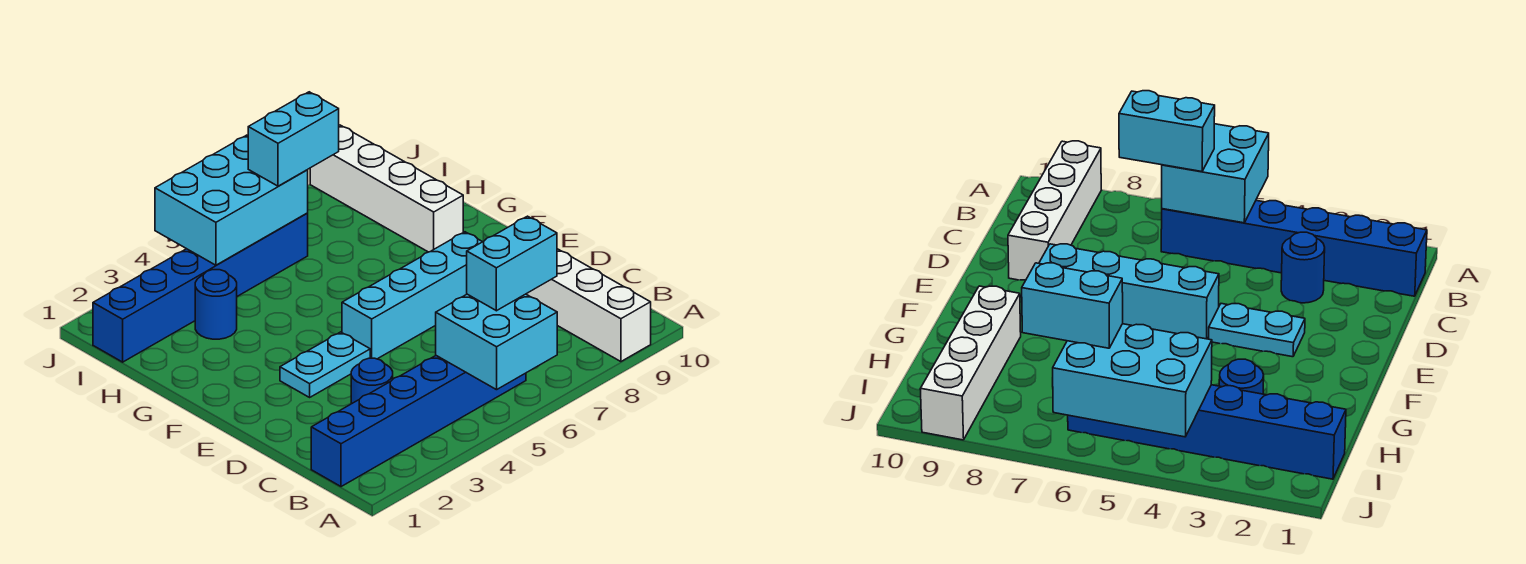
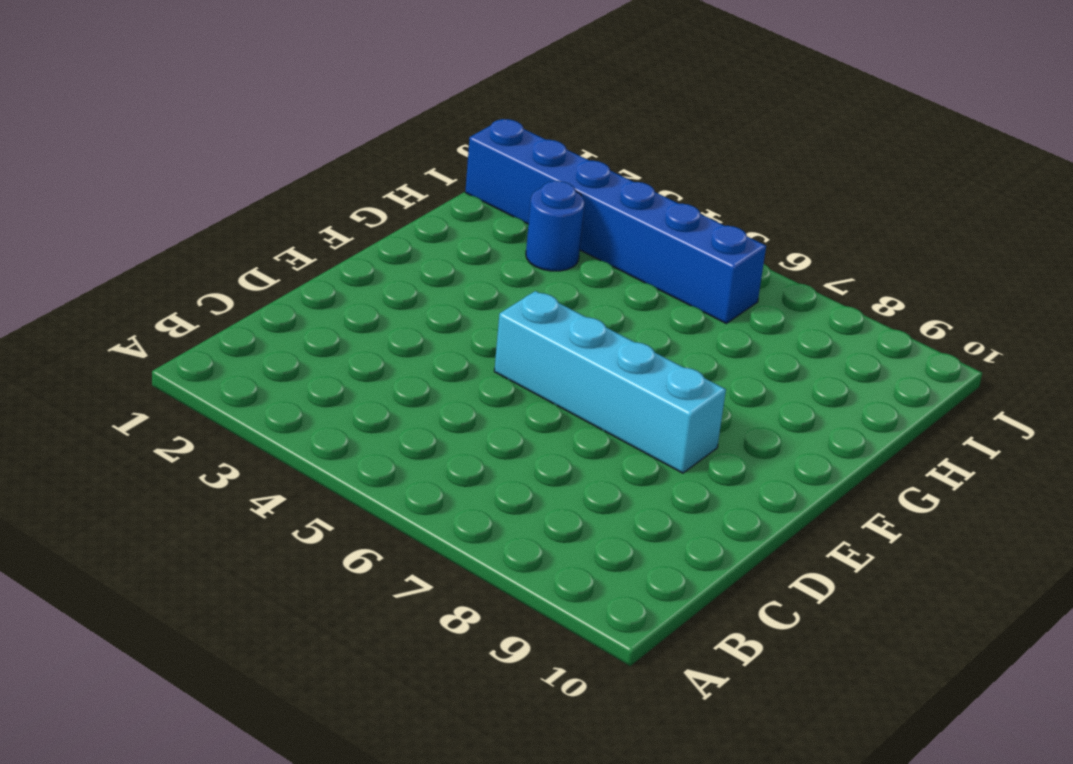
none -> white 1x4 brick [526,249,651,362]
none -> blue 1x6 brick [311,356,526,487]
none -> blue 1x1 round brick [351,358,393,404]

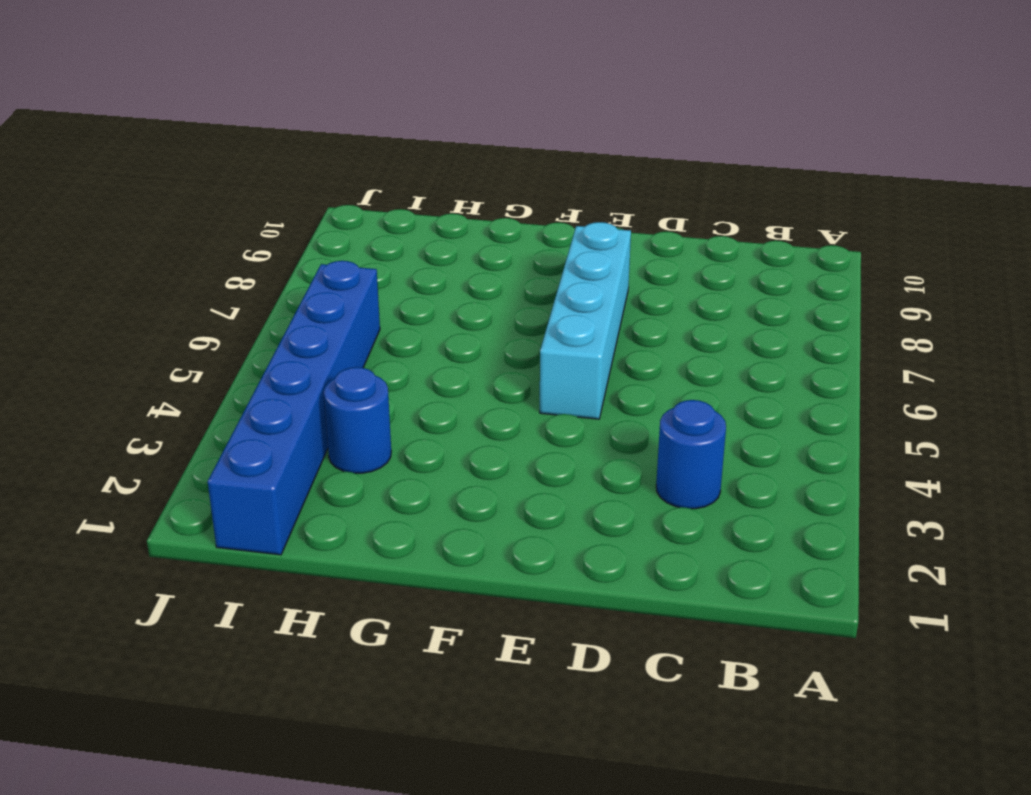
none -> white 1x4 brick [526,249,651,362]
none -> blue 1x6 brick [311,356,526,487]
none -> cyan 1x2 plate [280,332,370,397]

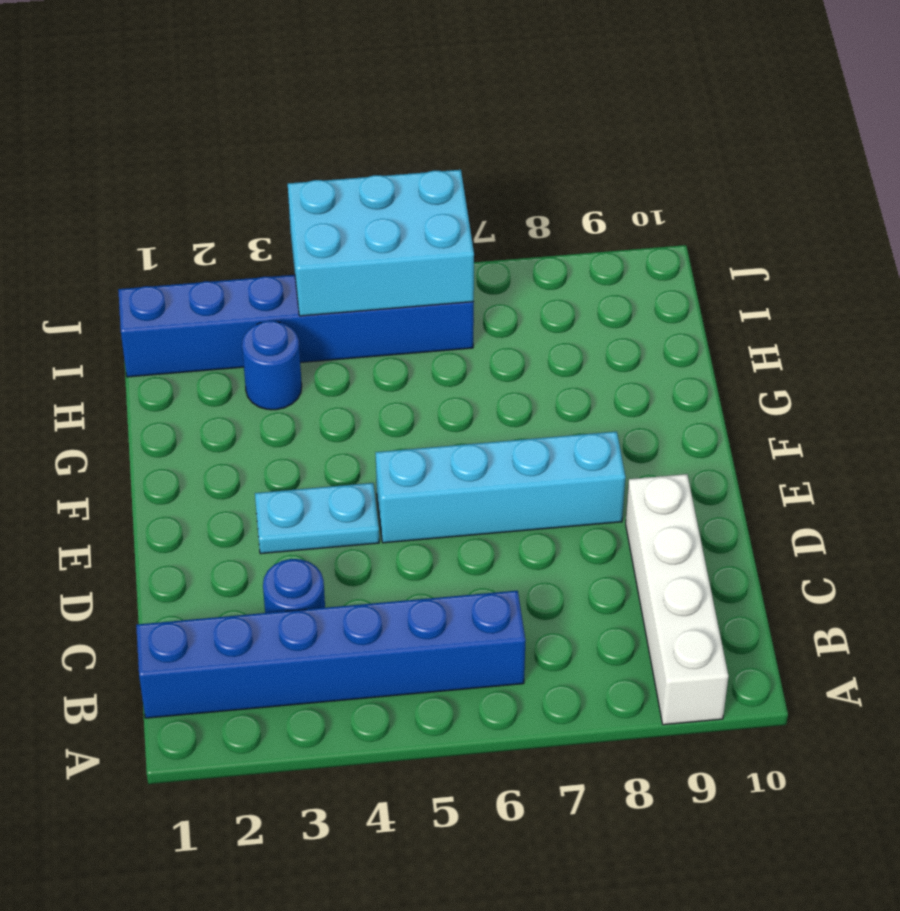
none -> white 1x4 brick [310,125,463,252]
none -> cyan 2x2 brick [436,294,557,390]
none -> cyan 1x2 brick [467,216,557,311]

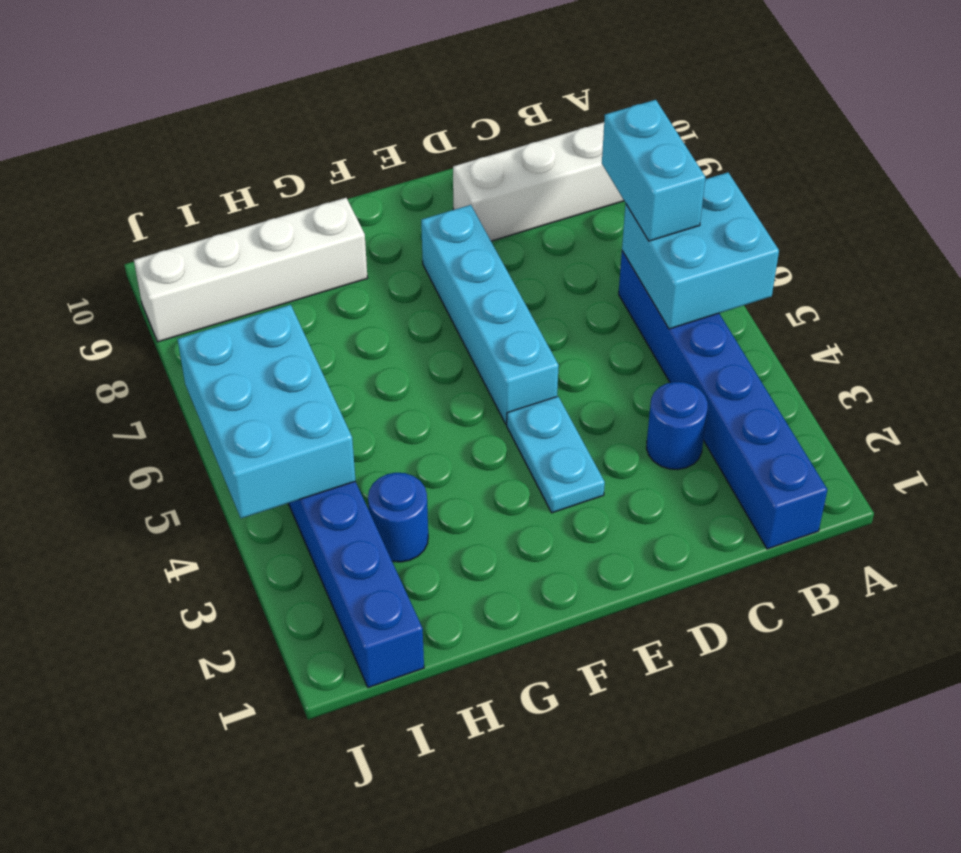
none -> cyan 1x2 brick [248,92,339,186]

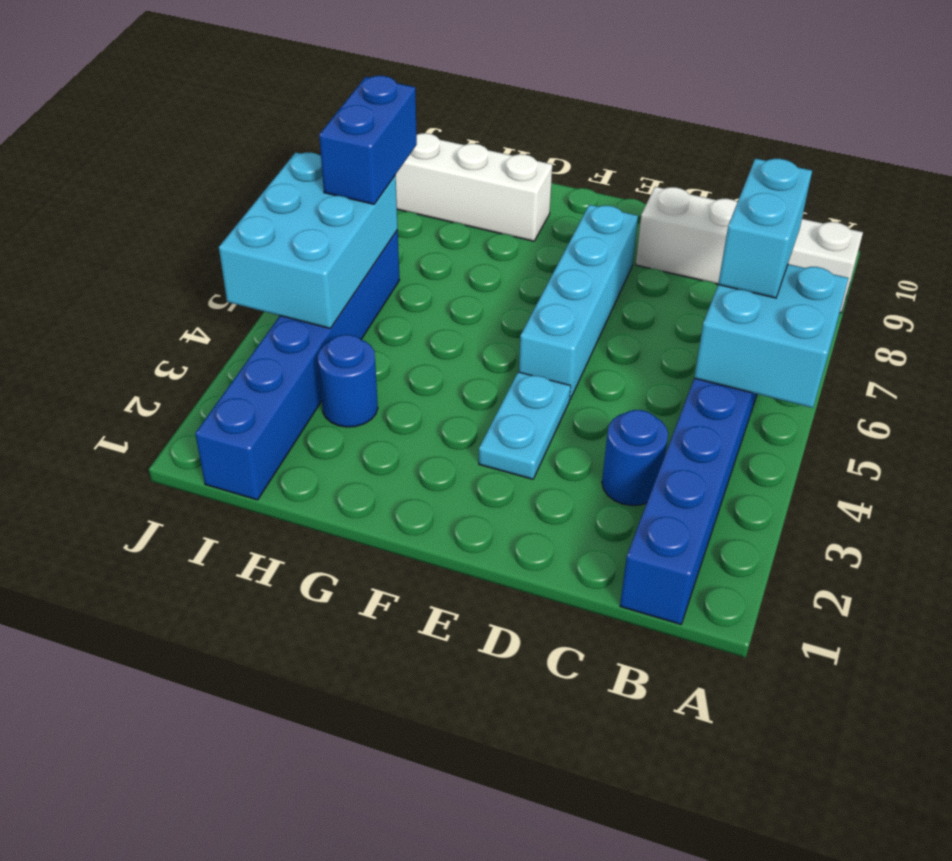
blue 1x2 brick [319,76,417,204] -> cyan 1x2 brick [248,92,339,186]

